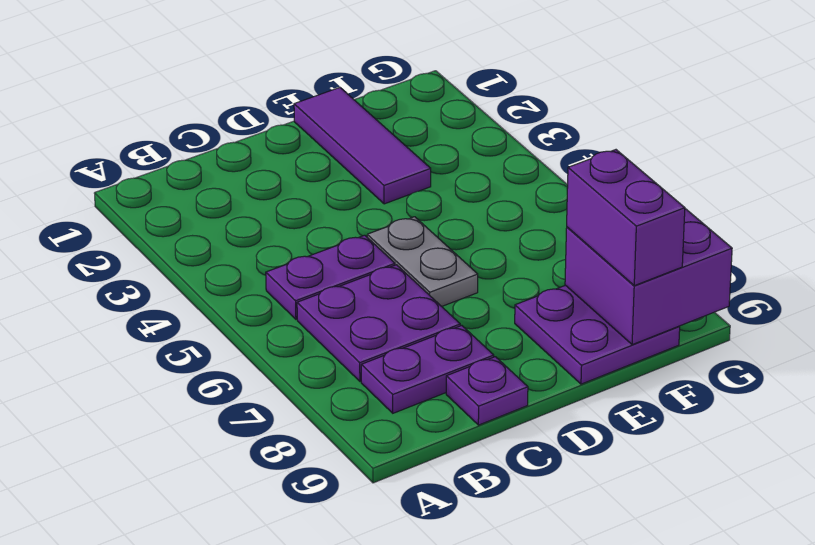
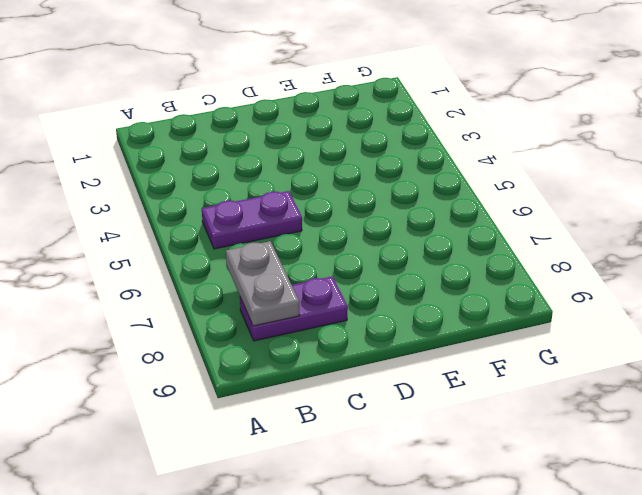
grey 1x2 plate [226,241,300,326] -> grey 1x2 plate moved to [367,217,478,306]
none -> purple 2x2 plate [297,265,460,381]
none -> purple 1x1 plate [446,357,528,425]

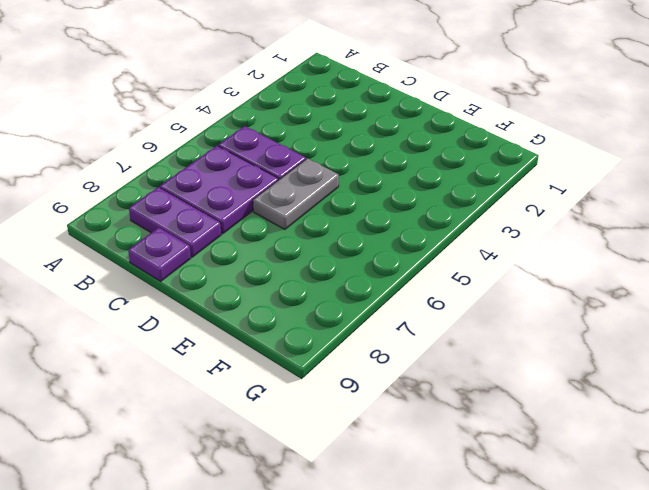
none -> purple 1x3 tile [294,88,431,204]
none -> purple 2x2 plate [515,285,680,384]

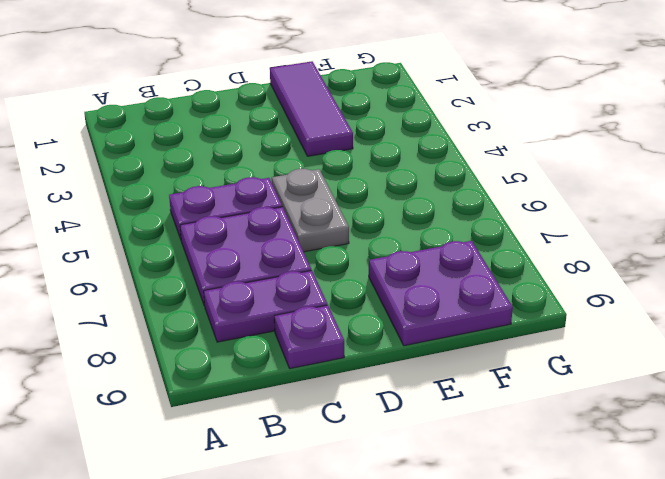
none -> purple 2x2 brick [565,209,732,345]
none -> purple 1x2 brick [567,150,685,286]

